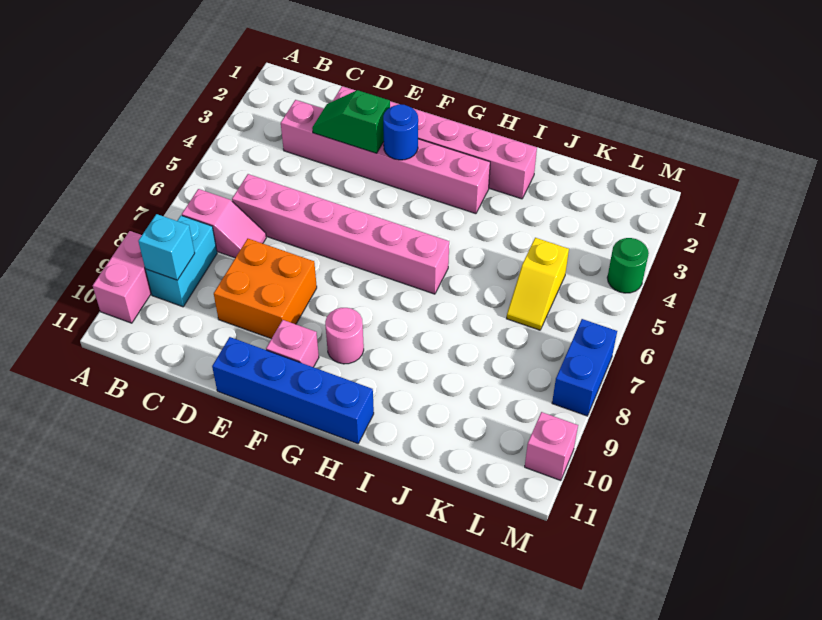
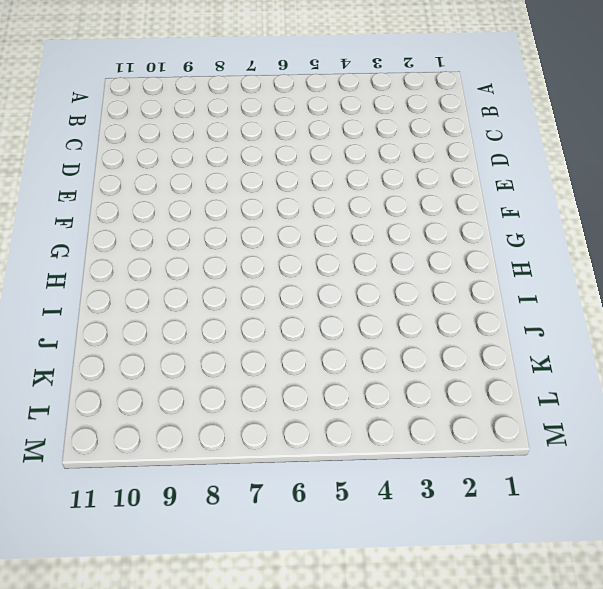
none -> pink 1x2 brick [93,231,151,323]
none -> pink 1x2 slope [182,189,266,258]
none -> cyan 1x2 brick [145,216,217,307]

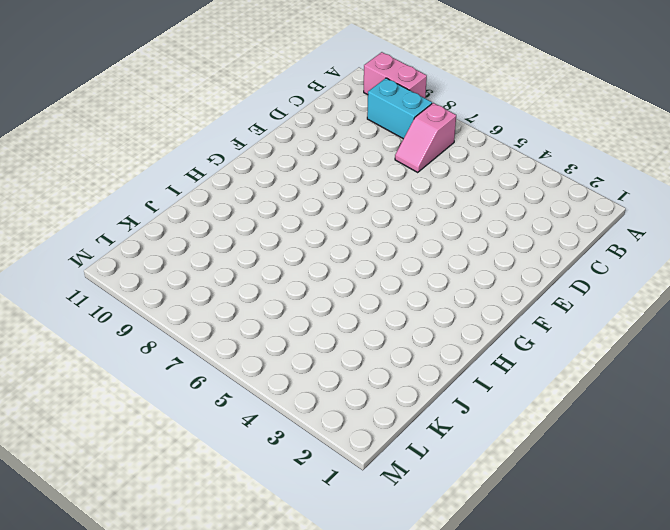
none -> pink 1x6 brick [281,100,490,214]
none -> pink 1x6 brick [232,174,449,294]
none -> pink 1x6 brick [333,86,537,199]

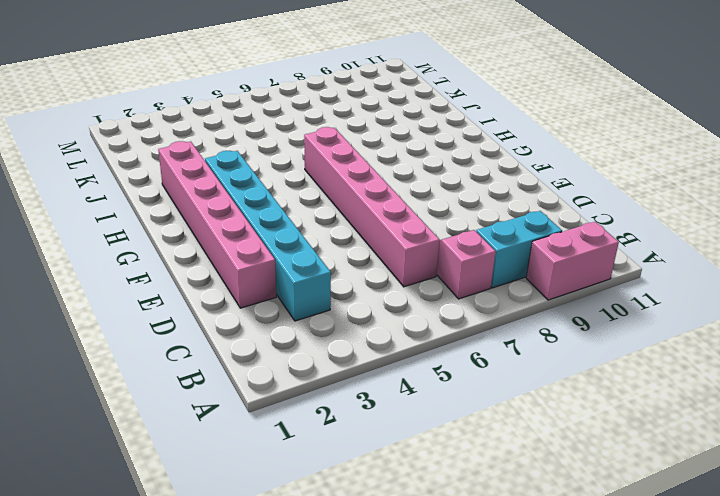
cyan 1x6 brick [205,151,331,321] -> pink 1x6 brick [281,100,490,214]
none -> orange 2x2 brick [214,239,317,339]
none -> blue 1x4 brick [212,337,374,444]
none -> pink 1x1 brick [266,320,319,367]

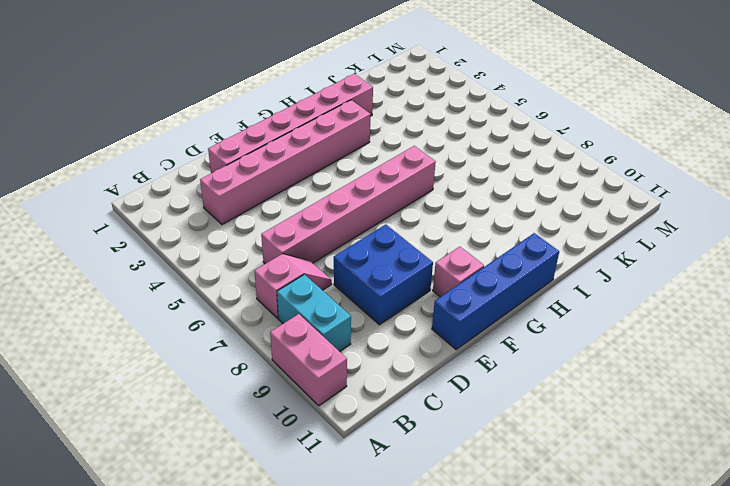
blue 2x2 brick [334,225,433,325] -> orange 2x2 brick [214,239,317,339]
none -> pink 1x1 round brick [325,308,364,364]
none -> yellow 1x2 slope [507,238,569,330]
none -> green 1x1 round brick [607,238,649,293]

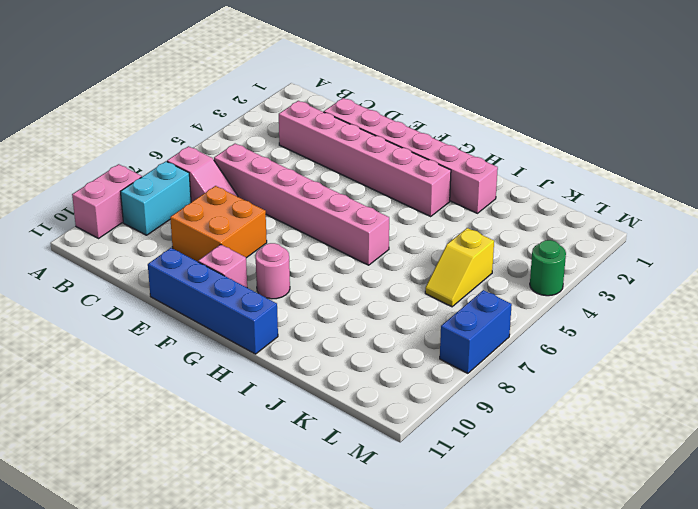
none -> pink 1x1 brick [525,412,578,481]
none -> cyan 1x1 brick [138,214,195,280]
none -> green 1x2 slope [312,90,390,153]

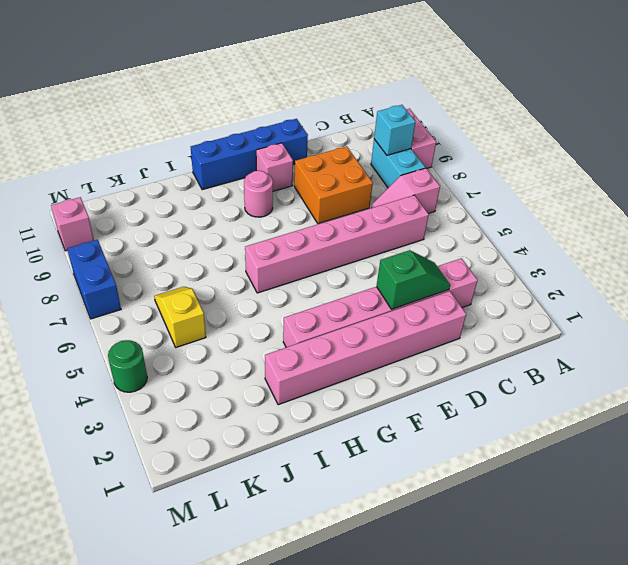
none -> blue 1x1 round brick [383,104,418,160]

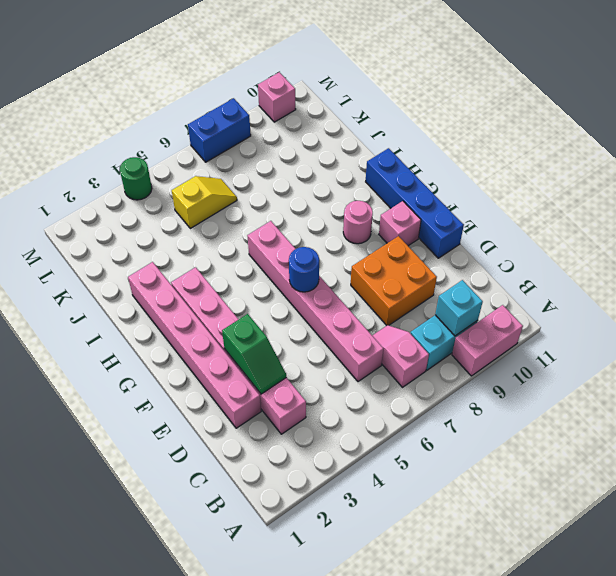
blue 1x1 round brick [289,247,319,292] -> blue 1x1 round brick moved to [383,104,418,160]

